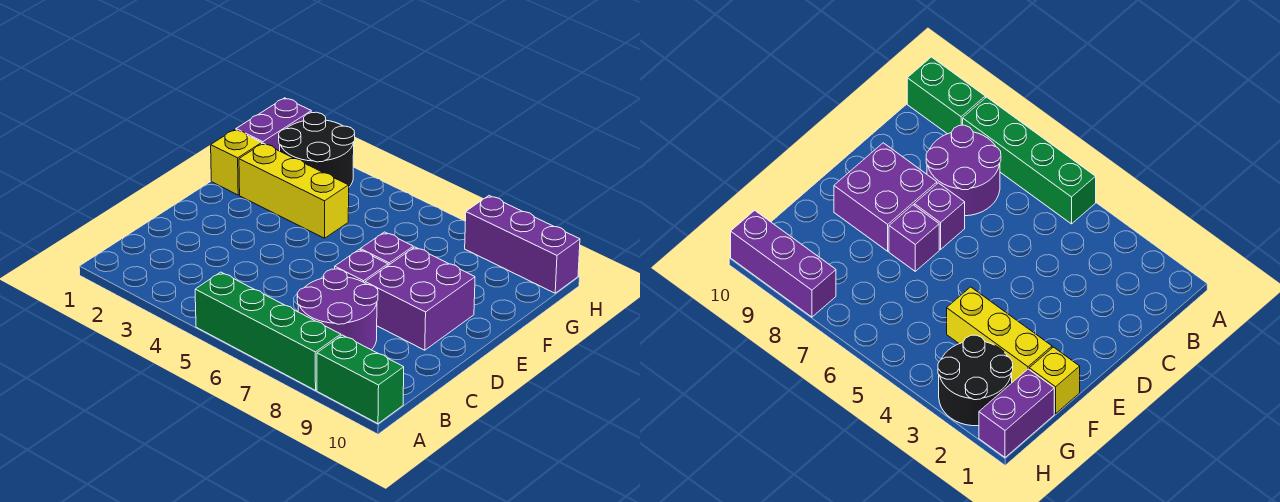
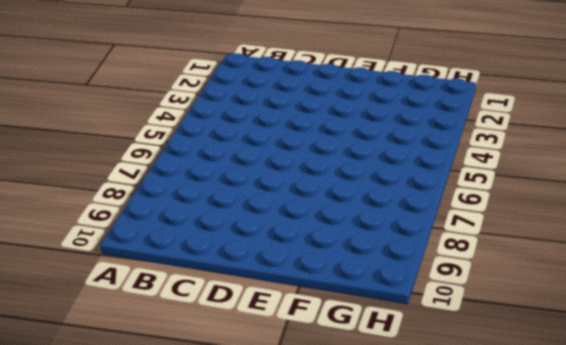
none -> green 1x4 brick [195,272,341,390]
none -> green 1x2 brick [317,335,404,424]

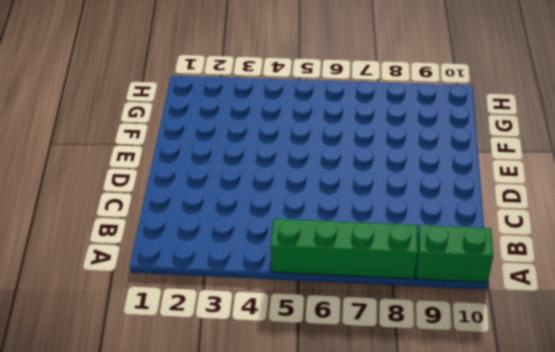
none -> purple 2x2 round brick [297,269,378,350]
none -> purple 1x1 brick [335,250,388,283]

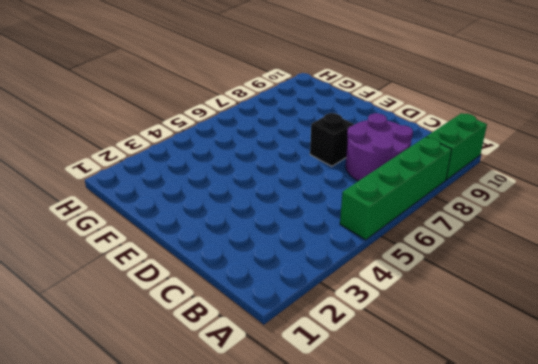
black 1x1 brick [310,113,354,166] -> purple 1x1 brick [335,250,388,283]
none -> purple 2x2 brick [365,247,475,350]
none -> purple 1x1 brick [360,232,413,265]

